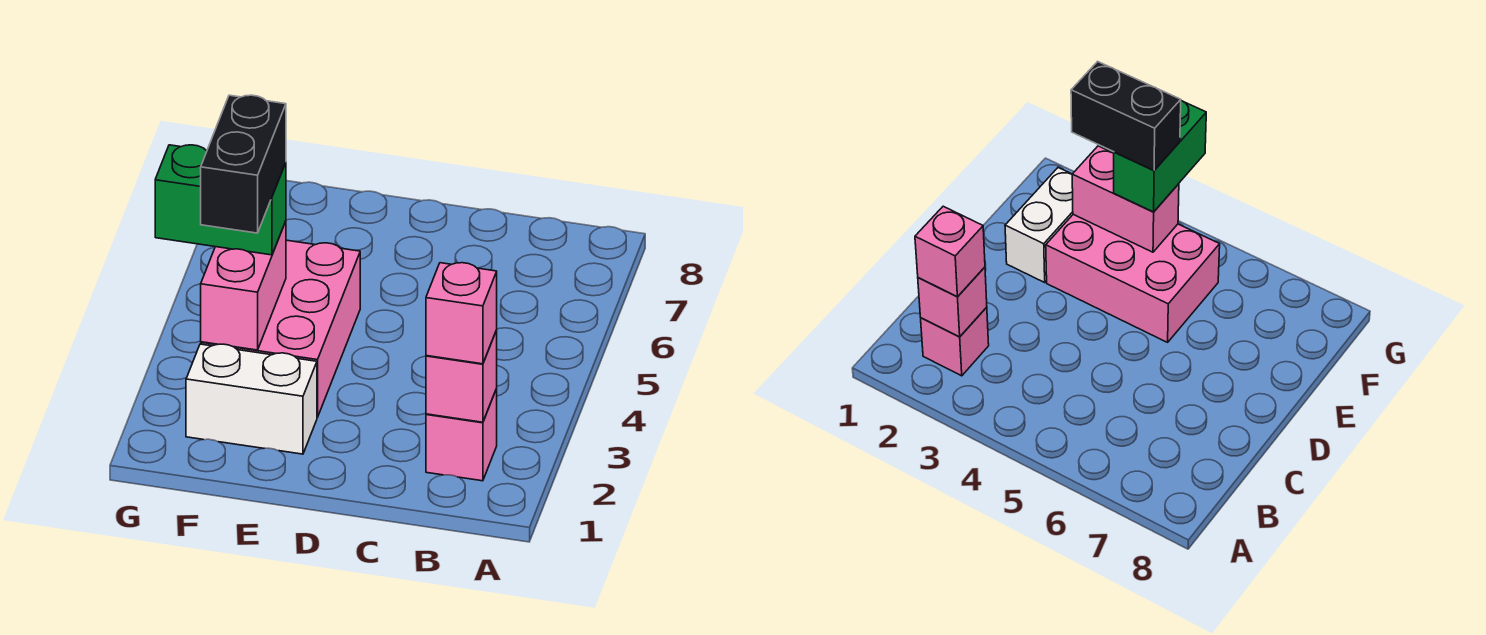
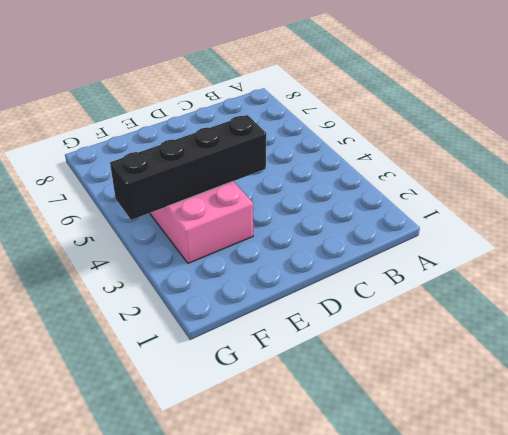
black 1x4 brick [110,115,266,220] -> pink 1x2 brick [201,221,286,350]
none -> pink 1x1 brick [426,389,497,481]
none -> white 1x2 brick [186,344,317,454]

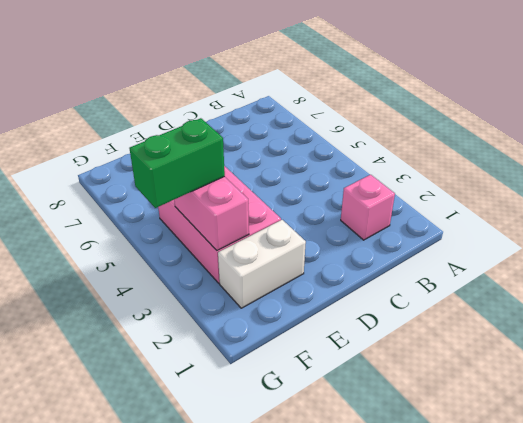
none -> pink 1x1 brick [426,330,497,422]
none -> pink 1x1 brick [426,263,497,364]

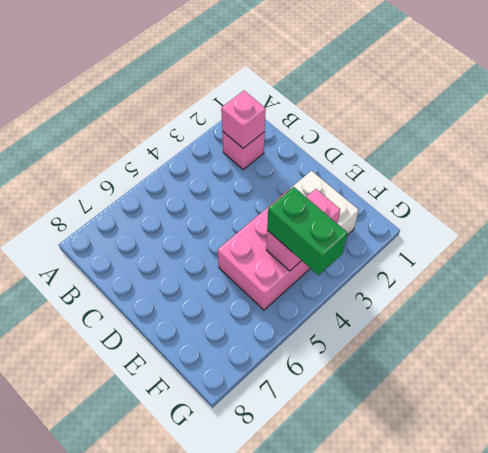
none -> pink 1x1 brick [426,263,497,364]
none -> black 1x2 brick [201,95,286,233]

